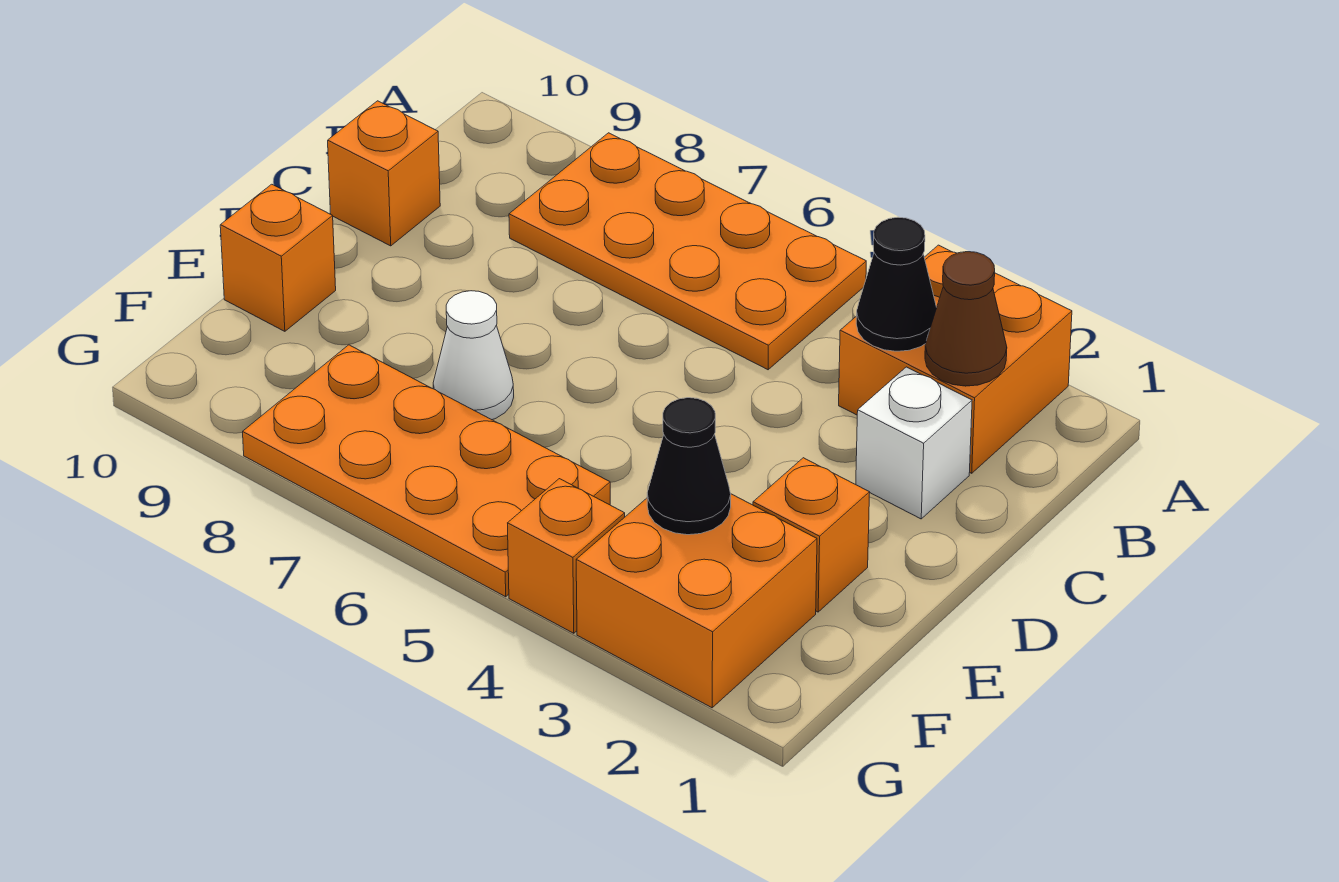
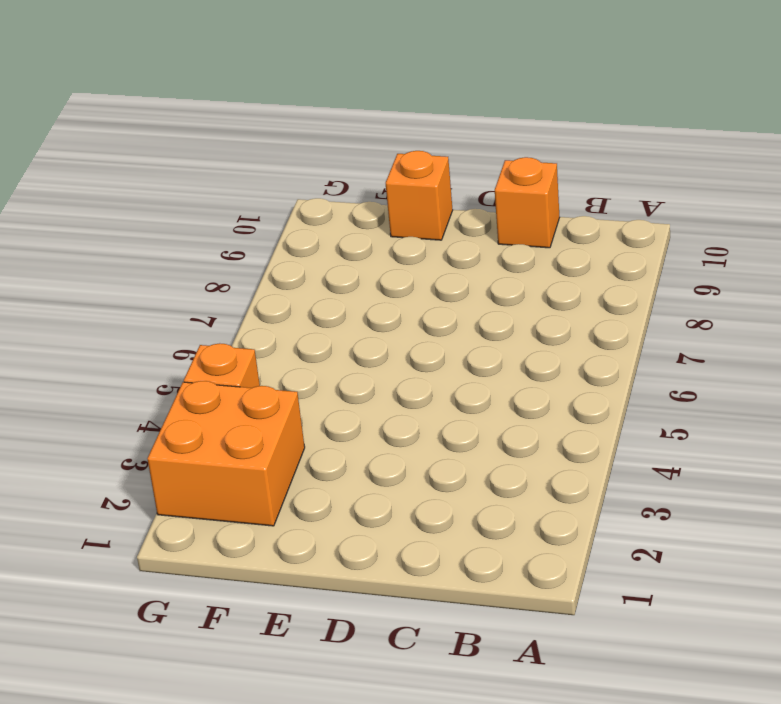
none -> orange 2x2 brick [839,245,1072,473]
none -> orange 2x4 plate [509,133,866,370]
none -> white 1x1 brick [856,367,972,519]

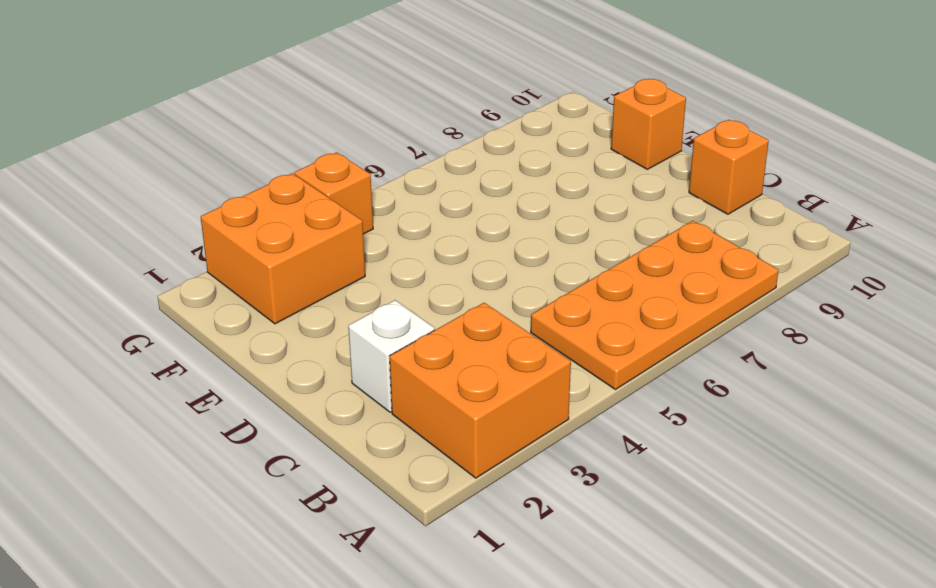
none -> orange 1x1 brick [753,458,870,612]
none -> white 1x1 cone [433,291,514,420]
none -> orange 2x4 plate [243,345,610,597]

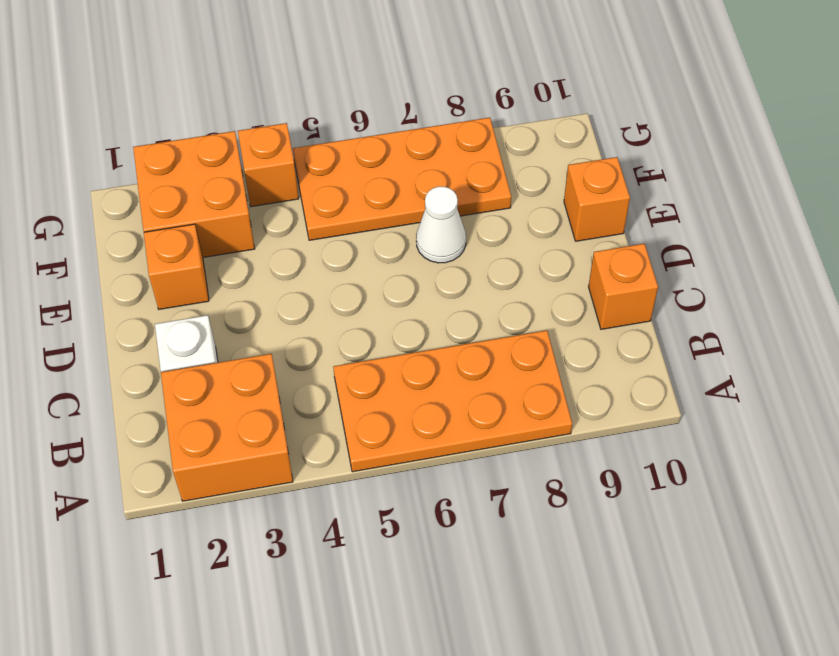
none -> brown 1x1 cone [925,252,1007,386]
none -> black 1x1 cone [856,217,937,351]
none -> black 1x1 cone [647,398,731,535]

